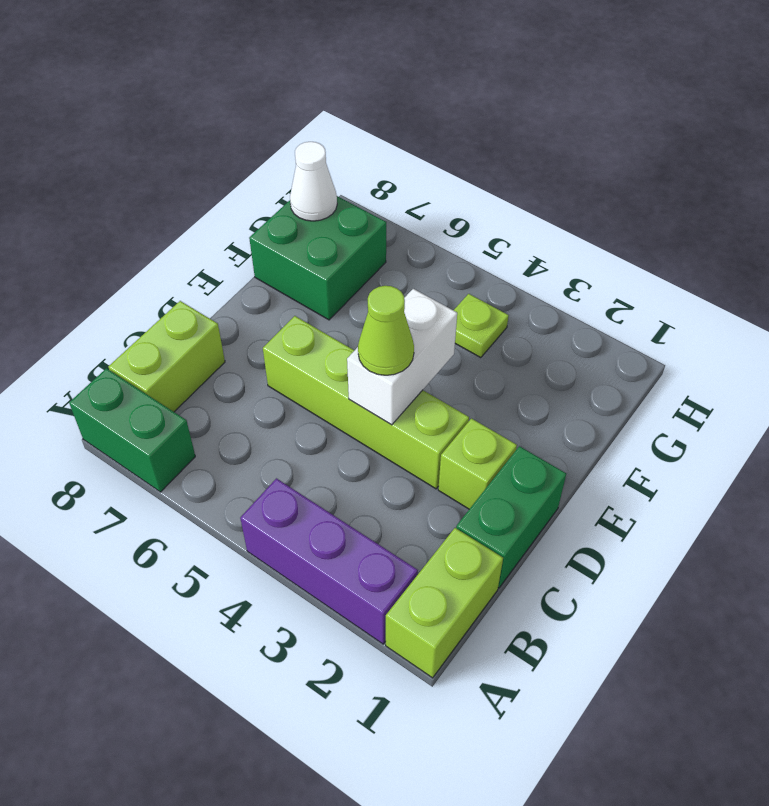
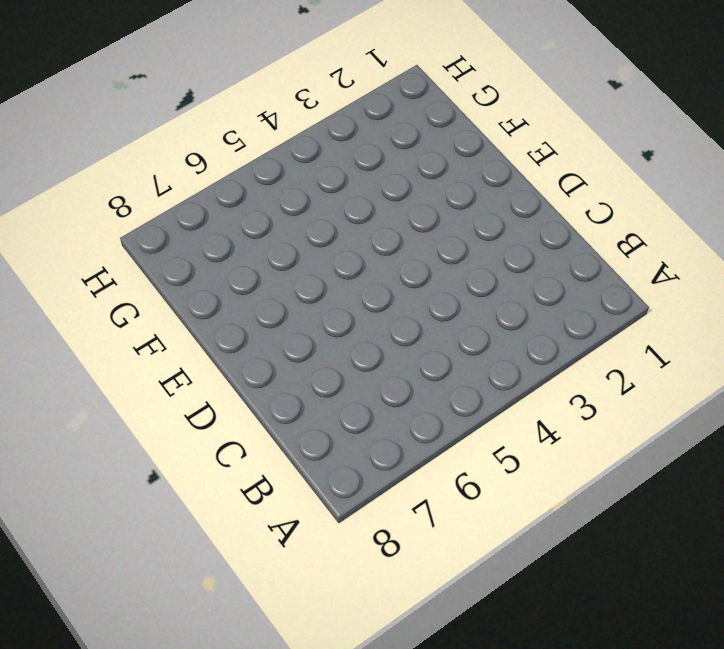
none -> lime 1x2 brick [386,528,503,678]
none -> purple 1x3 brick [240,478,418,644]
none -> green 1x2 brick [69,368,195,492]

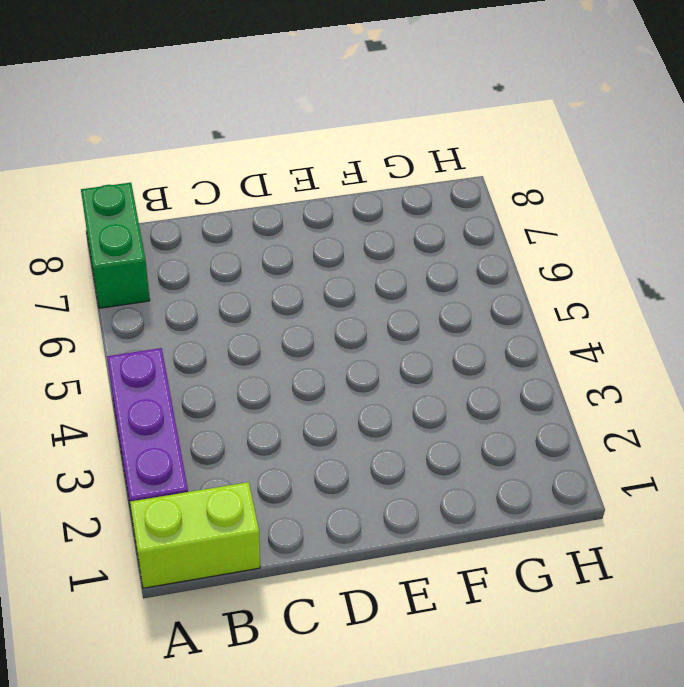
none -> lime 1x2 brick [108,301,225,412]
none -> green 1x2 brick [456,446,566,588]
none -> lime 1x1 brick [438,419,517,509]

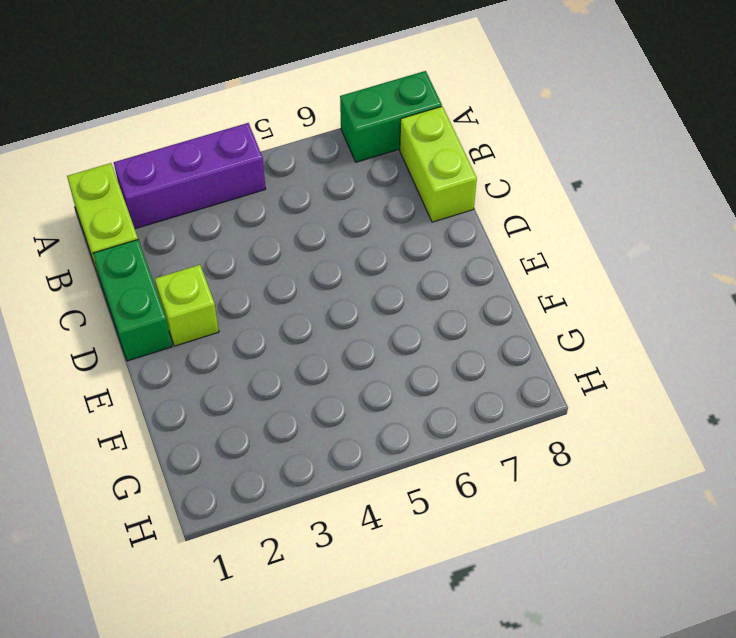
none -> lime 1x4 brick [263,316,469,489]
none -> green 2x2 brick [249,196,386,320]
none -> lime 1x1 plate [454,294,509,358]

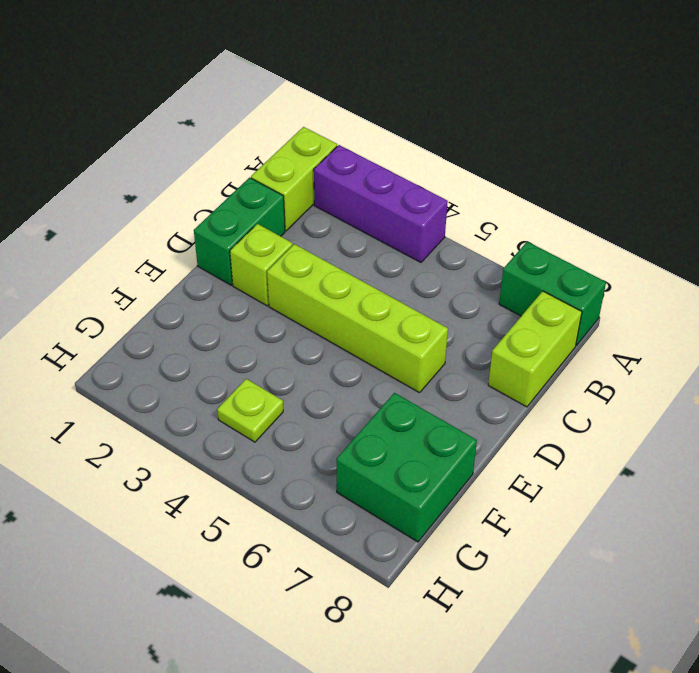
none -> white 1x2 brick [347,289,457,425]
none -> white 1x1 cone [290,142,337,221]
none -> lime 1x1 cone [358,286,414,375]

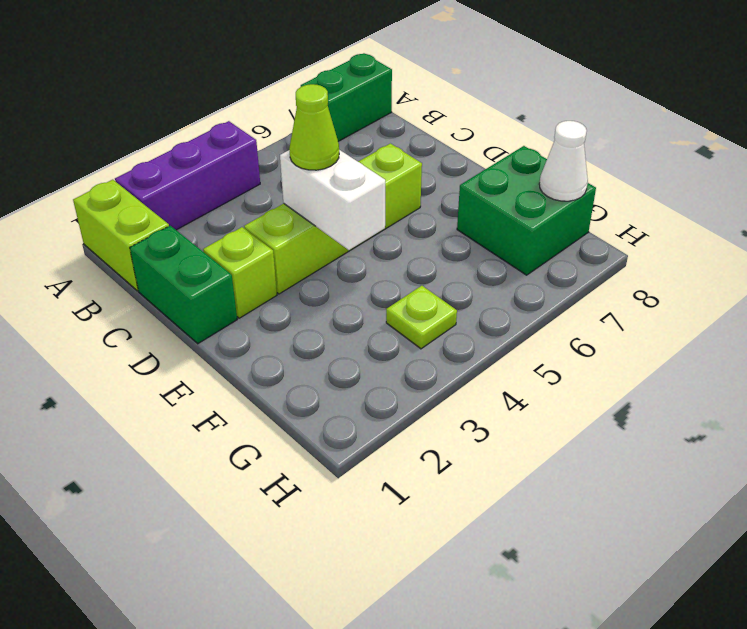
none -> lime 1x2 brick [108,301,225,412]

